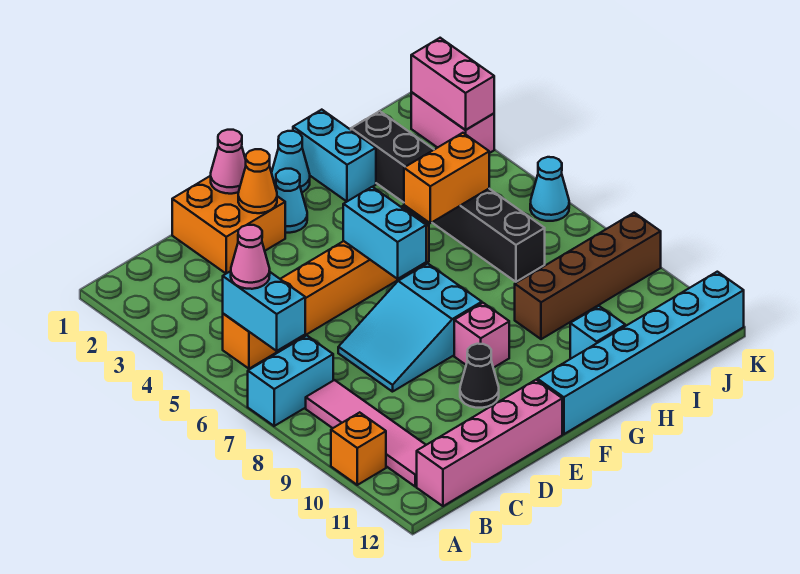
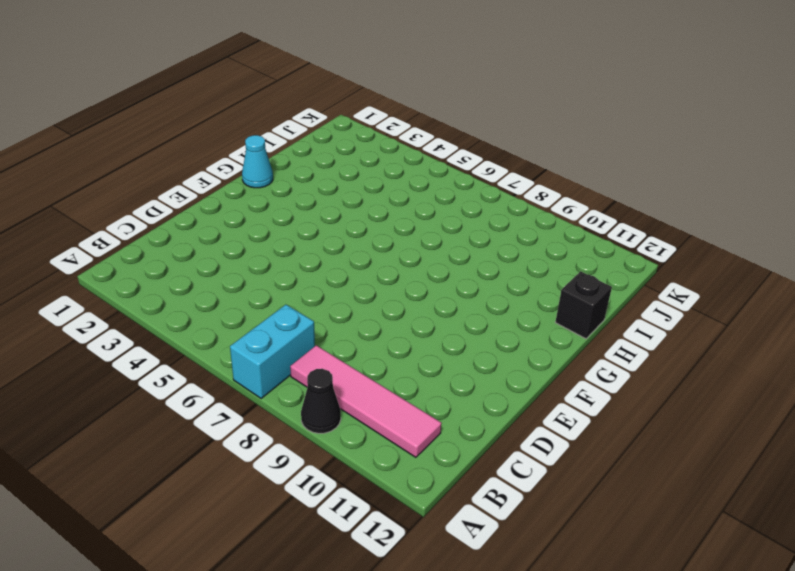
black 1x1 cone [301,369,341,433] -> black 1x1 cone moved to [460,344,499,408]
black 1x1 brick [555,271,612,339] -> cyan 1x6 brick [537,272,744,434]
none -> orange 1x1 brick [331,412,386,485]
none -> orange 1x6 brick [223,206,429,369]
none -> pink 1x4 brick [417,380,562,506]

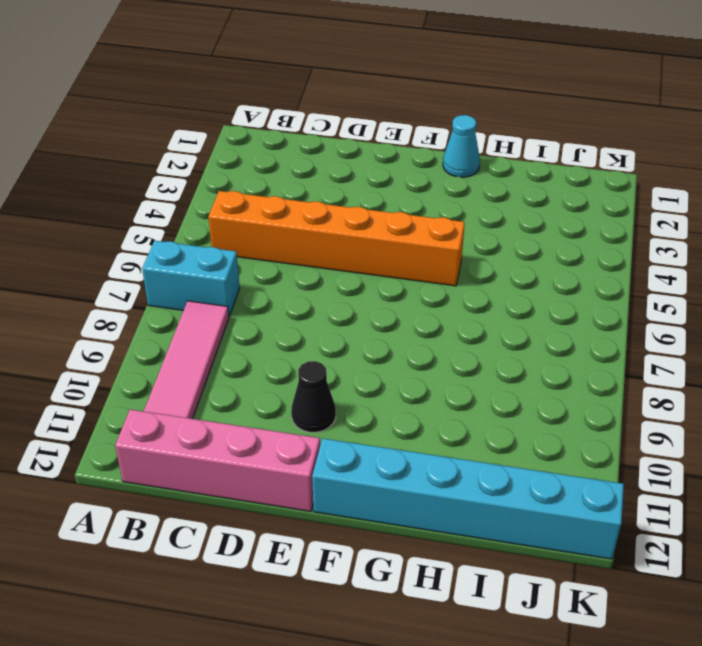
none -> orange 1x1 brick [331,412,386,485]
none -> orange 2x2 brick [172,176,285,273]
none -> cyan 2x3 slope [338,263,482,392]

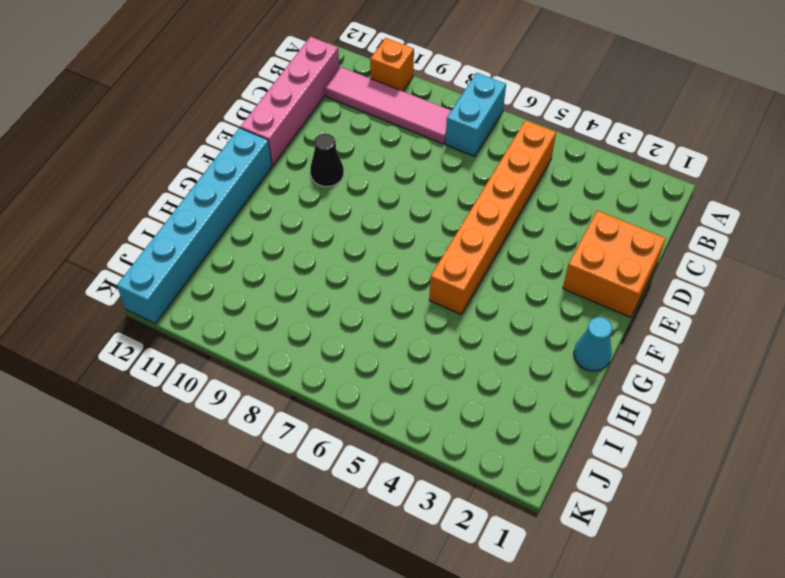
none -> cyan 2x3 slope [338,263,482,392]
none -> cyan 1x1 cone [276,169,307,233]
none -> pink 1x1 brick [454,303,509,368]

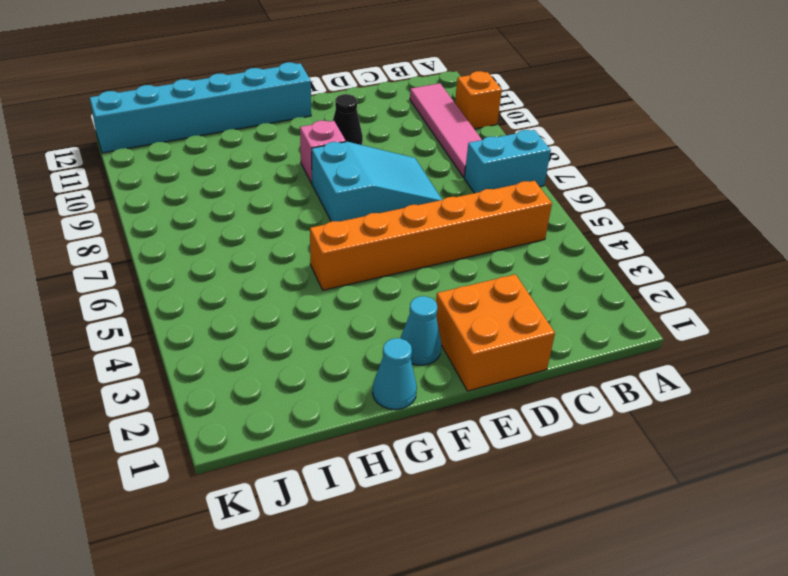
none -> pink 1x4 brick [417,380,562,506]
none -> cyan 1x2 brick [293,110,376,201]
none -> brown 1x4 brick [515,213,661,339]

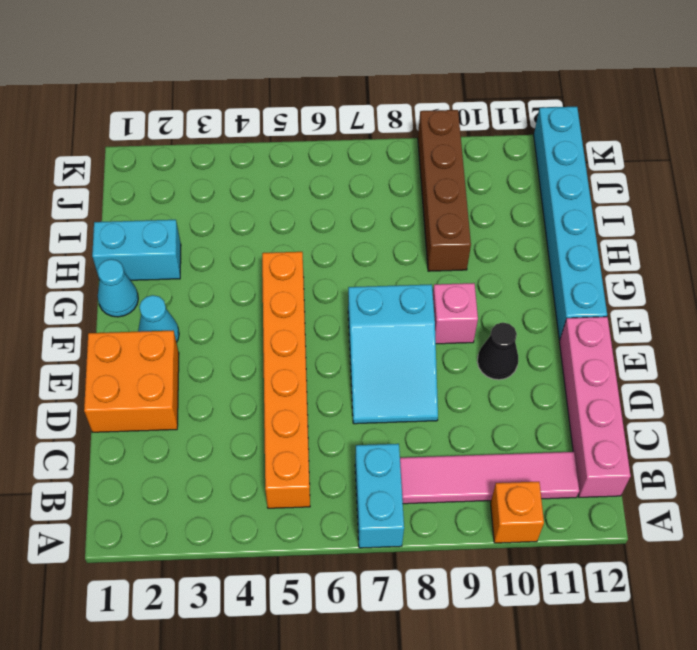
none -> cyan 1x1 brick [570,306,625,359]
none -> black 1x6 brick [351,111,545,282]
none -> pink 1x2 brick [411,92,494,153]

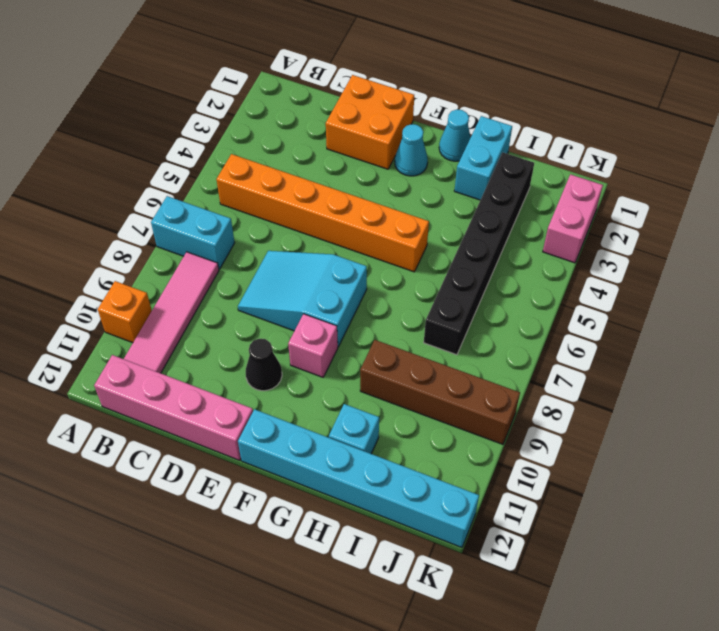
none -> cyan 1x1 cone [530,157,569,221]
none -> cyan 1x2 brick [223,271,305,351]
none -> pink 1x1 cone [211,130,246,194]

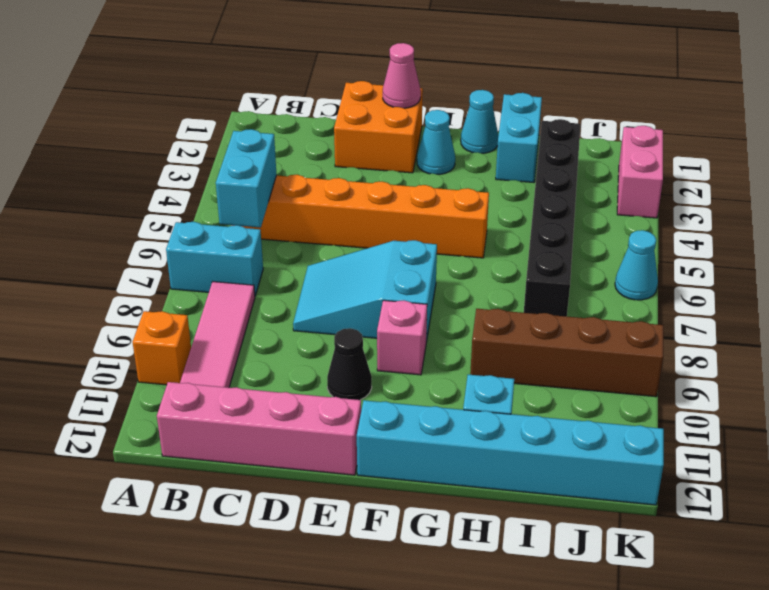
none -> orange 1x1 cone [238,149,277,213]
none -> cyan 1x2 brick [343,187,426,279]
none -> orange 1x2 brick [404,133,489,223]

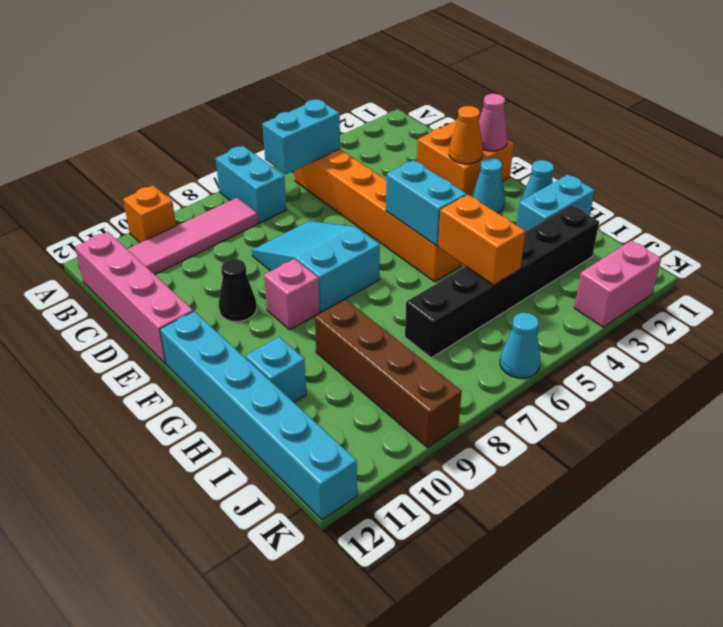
cyan 1x2 brick [386,160,467,246] -> cyan 1x2 brick turned to [343,187,426,279]
none -> pink 1x2 brick [411,38,494,130]
none -> pink 1x1 cone [231,225,270,289]

